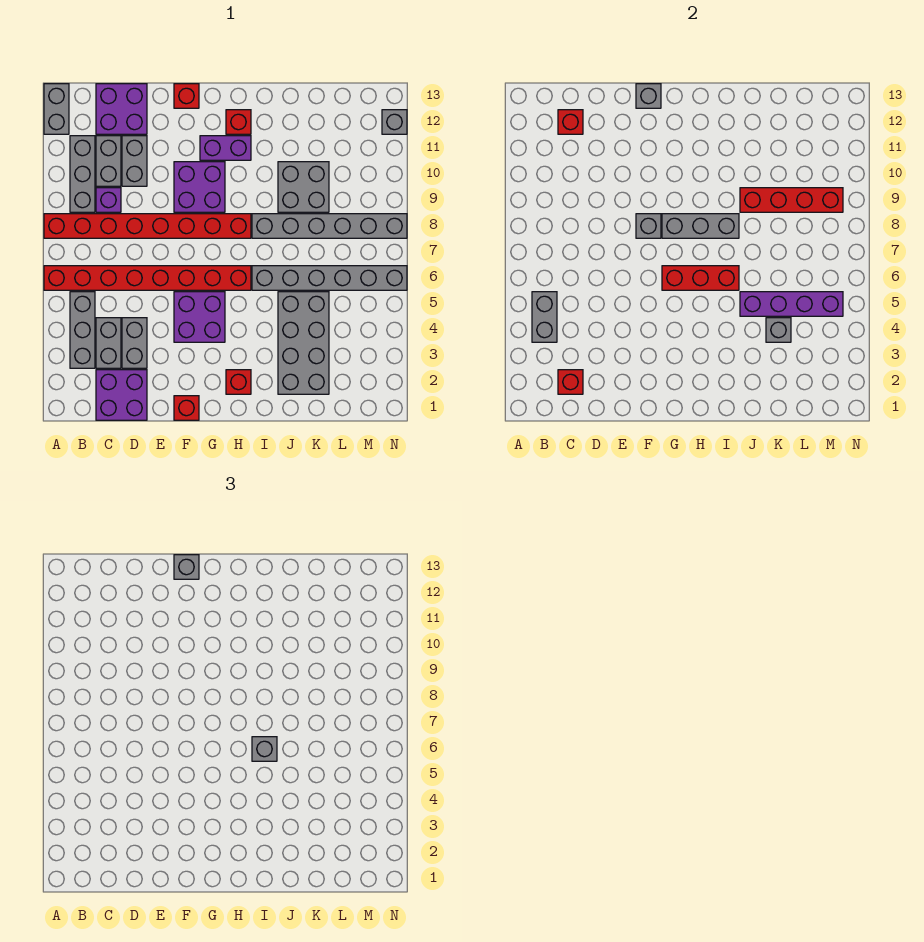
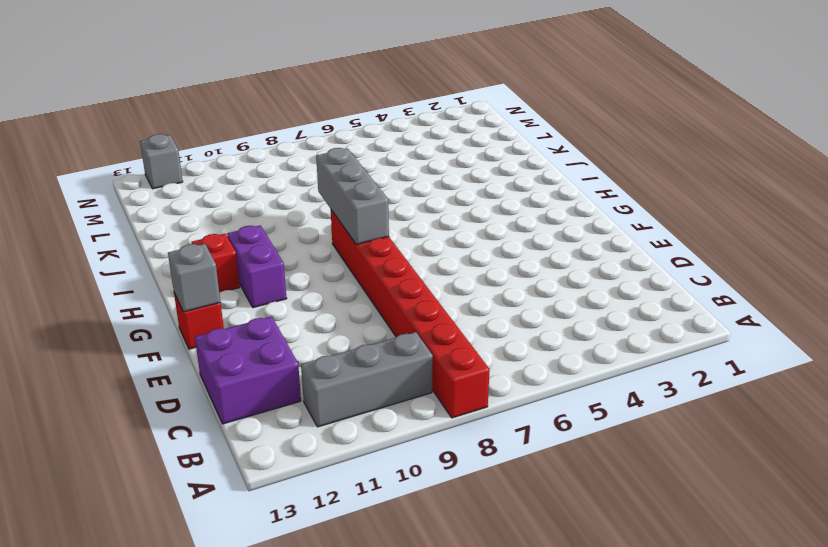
none -> red 1x8 brick [44,266,251,290]
none -> grey 1x2 brick [44,84,69,134]
none -> grey 1x3 brick [70,292,95,368]
none -> purple 2x2 brick [96,370,147,420]

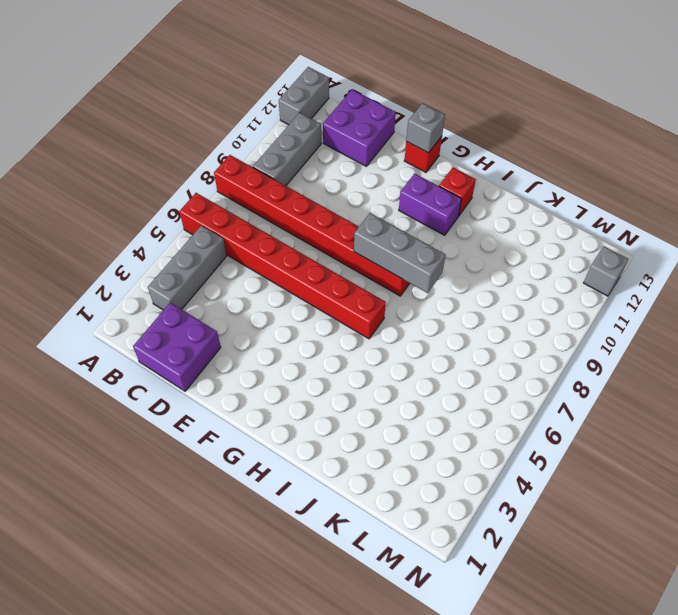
none -> grey 1x2 brick [96,318,121,368]
none -> purple 1x1 brick [96,188,121,212]
none -> grey 1x2 brick [96,136,121,186]
none -> grey 1x2 brick [122,318,147,368]

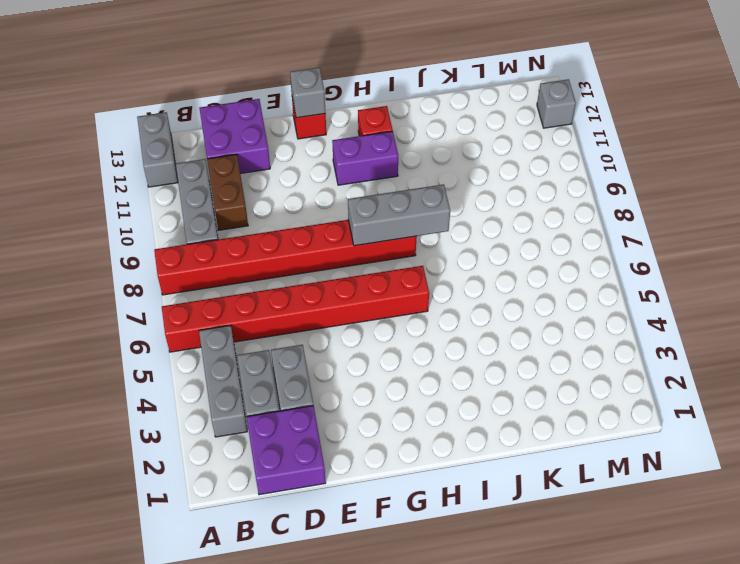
brown 1x2 brick [207,154,248,230] -> grey 1x2 brick [96,136,121,186]
none -> purple 1x1 brick [96,188,121,212]
none -> grey 1x2 brick [122,136,147,186]
none -> red 1x1 brick [174,396,199,420]
none -> purple 2x2 brick [174,292,225,342]

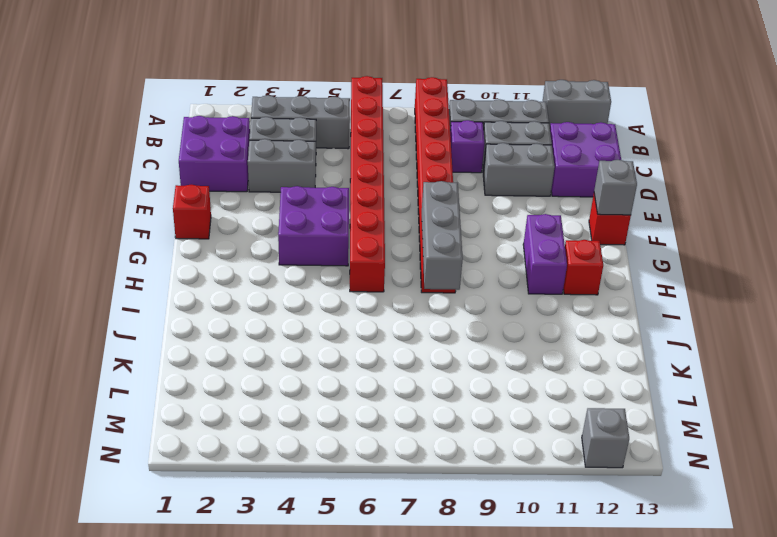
none -> purple 2x2 brick [174,162,225,212]
none -> red 1x1 brick [226,370,251,394]
none -> grey 1x6 brick [252,266,407,290]
none -> grey 1x6 brick [252,214,407,238]

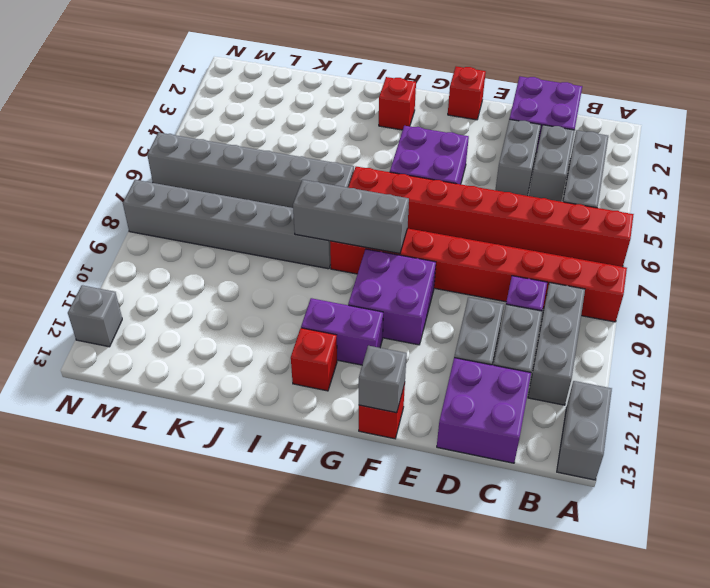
none -> grey 2x4 brick [278,292,329,394]
none -> grey 2x2 brick [278,162,329,212]
none -> grey 1x2 brick [532,292,557,342]
none -> red 1x1 brick [558,370,583,394]

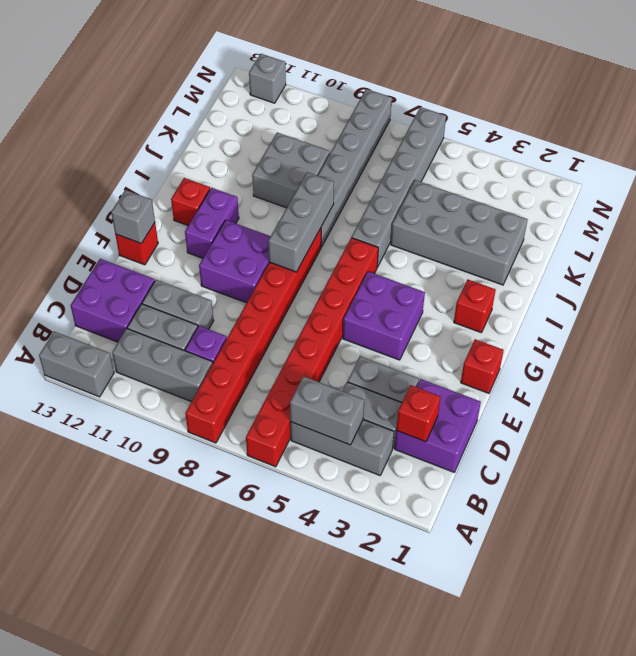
none -> red 1x1 brick [558,110,583,134]
none -> grey 1x1 brick [636,214,661,238]
none -> red 1x3 brick [662,266,739,290]
none -> purple 1x4 brick [740,292,843,316]

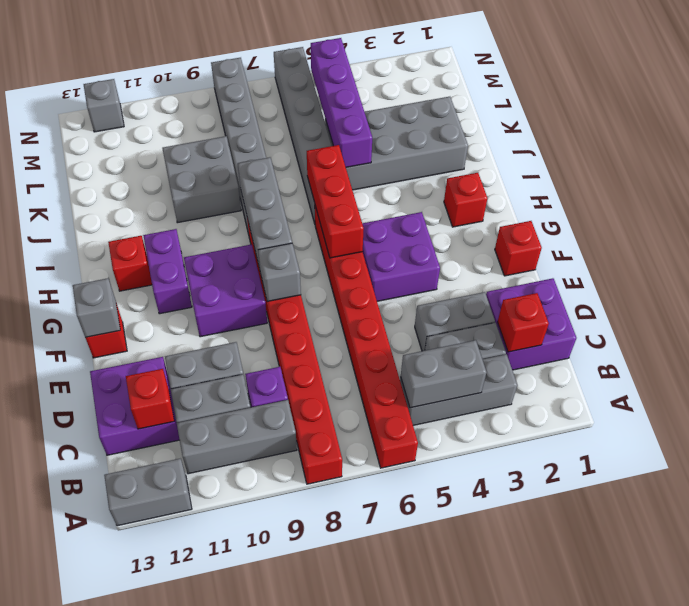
none -> red 1x4 brick [740,188,843,212]
none -> grey 1x1 brick [766,318,791,342]
none -> grey 1x1 brick [174,555,199,579]
none -> grey 1x1 brick [252,737,277,761]

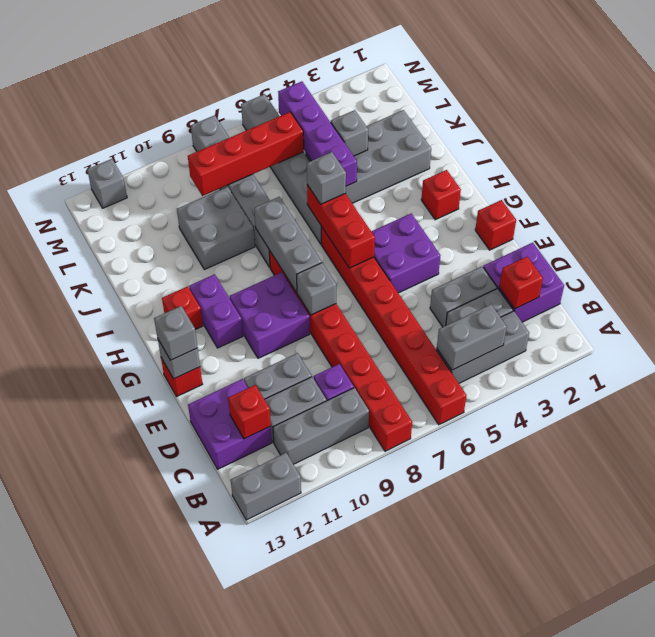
red 1x4 brick [188,112,304,196] -> red 1x4 brick turned to [740,188,843,212]

